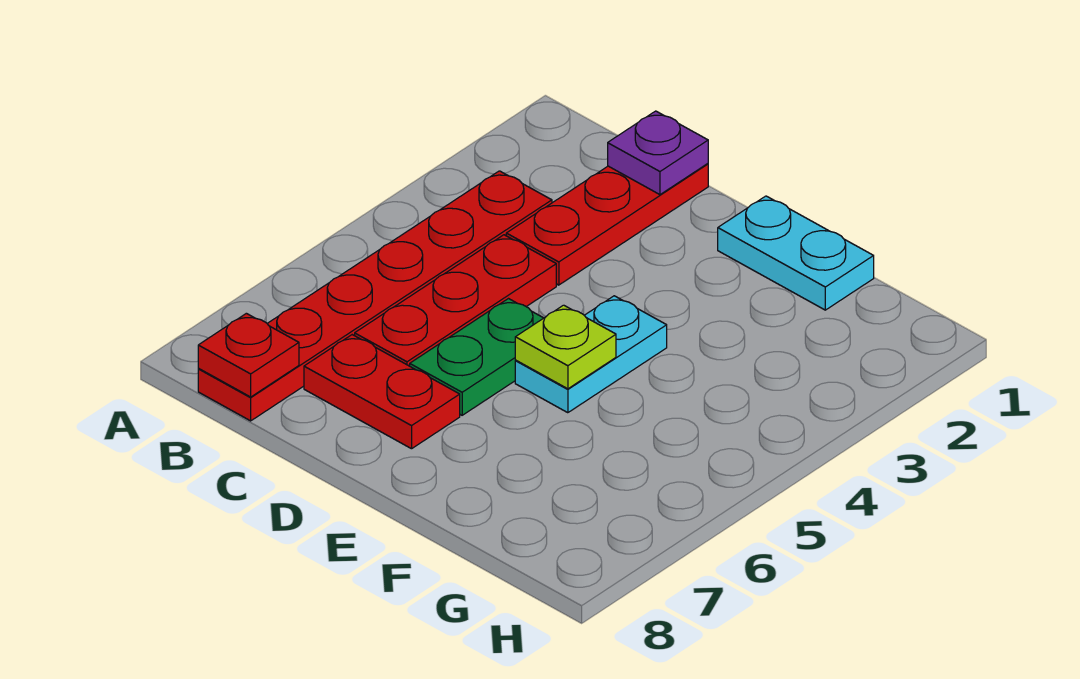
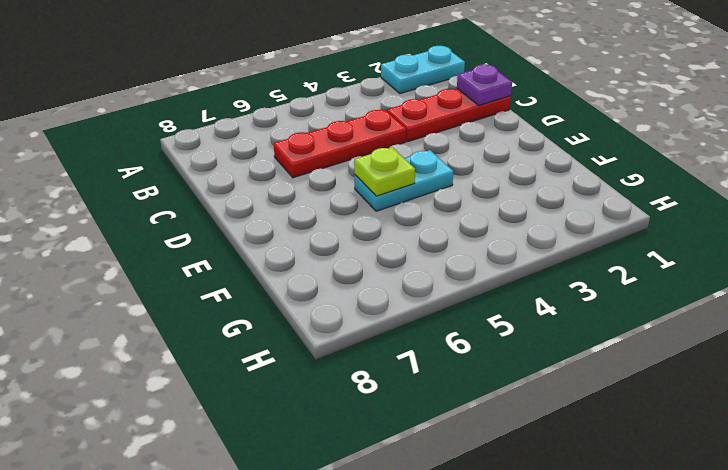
cyan 1x2 plate [381,46,465,94] -> cyan 1x2 plate turned to [718,196,874,310]
none -> red 1x6 plate [198,171,552,421]
none -> red 1x2 plate [304,335,460,449]

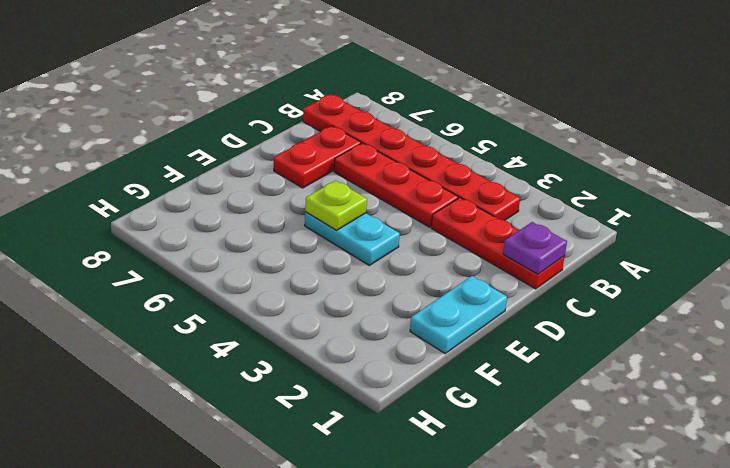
none -> green 1x2 plate [410,299,543,415]
none -> red 1x1 plate [198,313,299,397]

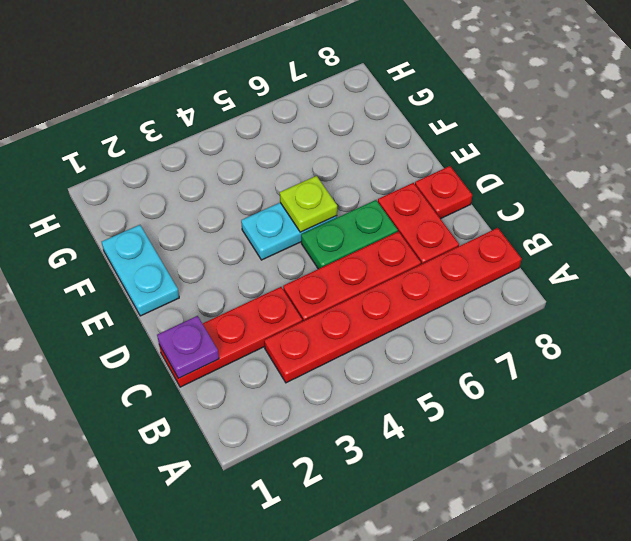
red 1x1 plate [415,166,472,219] -> red 1x1 plate moved to [198,313,299,397]

